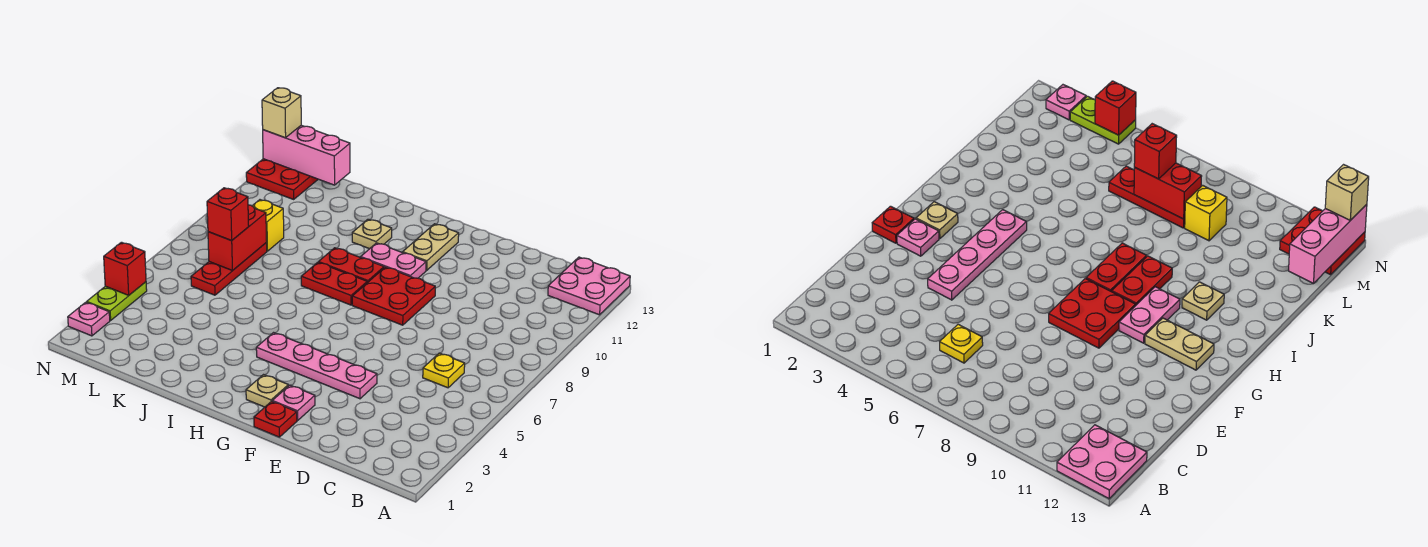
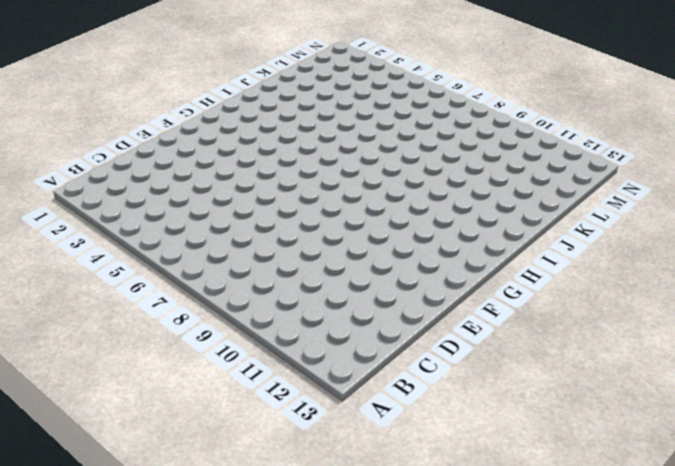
none -> pink 2x2 plate [548,257,630,315]
none -> yellow 1x1 plate [423,353,465,388]
none -> pink 1x4 plate [256,333,377,399]

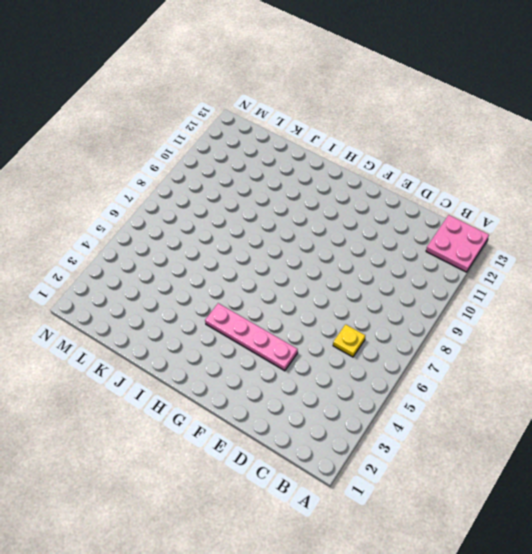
none -> red 1x1 plate [254,401,297,437]
none -> pink 1x1 plate [272,385,315,421]
none -> red 2x2 plate [352,267,435,325]

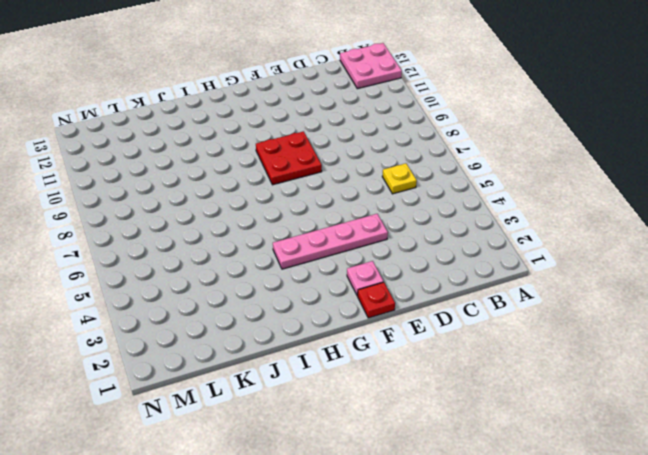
none -> tan 1x1 plate [246,375,288,407]
none -> pink 1x2 plate [361,243,426,278]
none -> tan 1x2 plate [403,224,459,270]

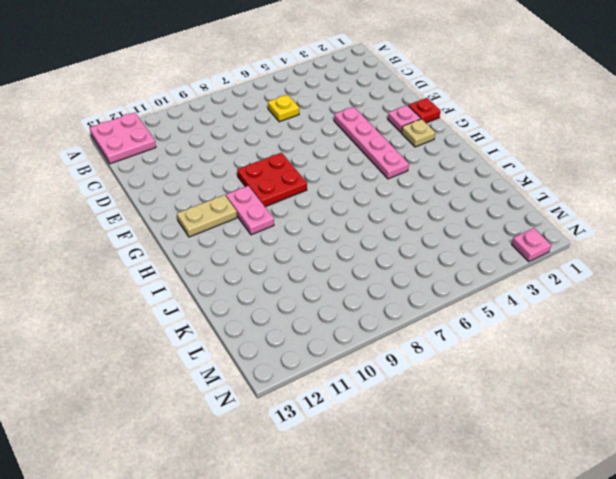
none -> red 1x2 plate [301,262,367,305]
none -> red 1x2 plate [319,248,384,283]
none -> tan 1x1 plate [352,219,392,249]

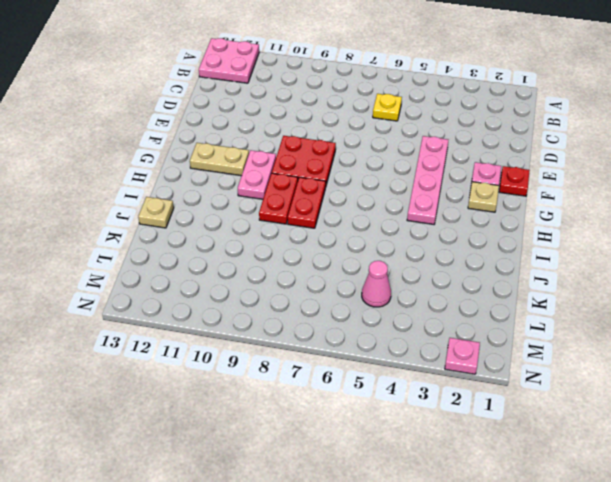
tan 1x1 plate [138,197,174,228] -> tan 1x1 plate moved to [352,219,392,249]
pink 1x1 cone [362,261,391,307] -> none
none -> red 1x3 plate [191,243,267,295]
none -> yellow 1x1 brick [252,200,284,251]
none -> red 2x2 plate [246,159,318,199]

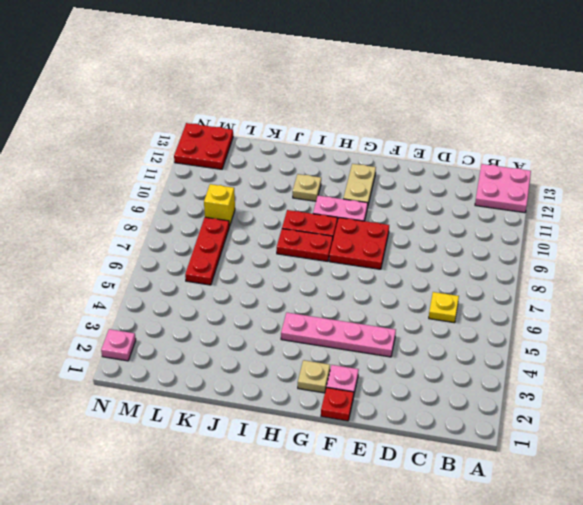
none -> lime 1x2 plate [87,282,147,321]
none -> red 1x2 brick [208,205,267,271]
none -> pink 1x3 brick [263,125,350,185]

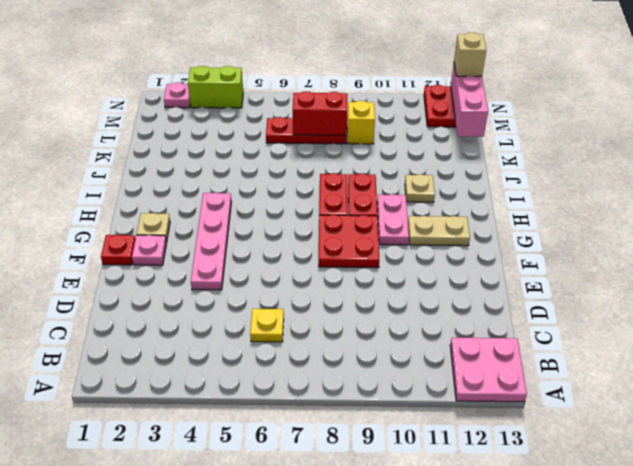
lime 1x2 brick [188,66,243,108] -> lime 1x2 plate [87,282,147,321]
none -> red 1x1 brick [104,242,146,295]
none -> red 1x1 brick [207,188,249,241]

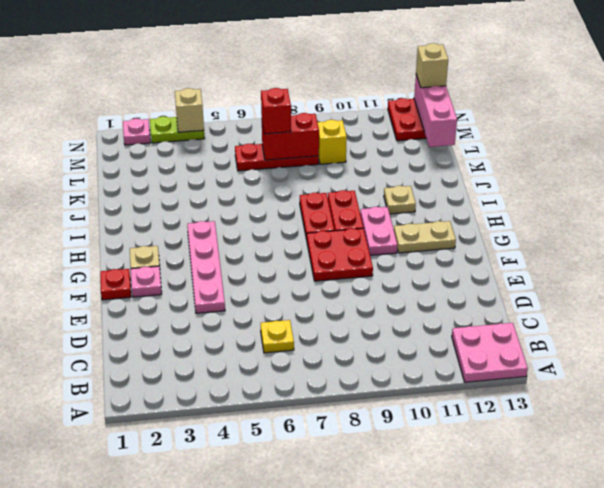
tan 1x1 brick [175,88,204,132] -> red 1x1 brick [104,242,146,295]

